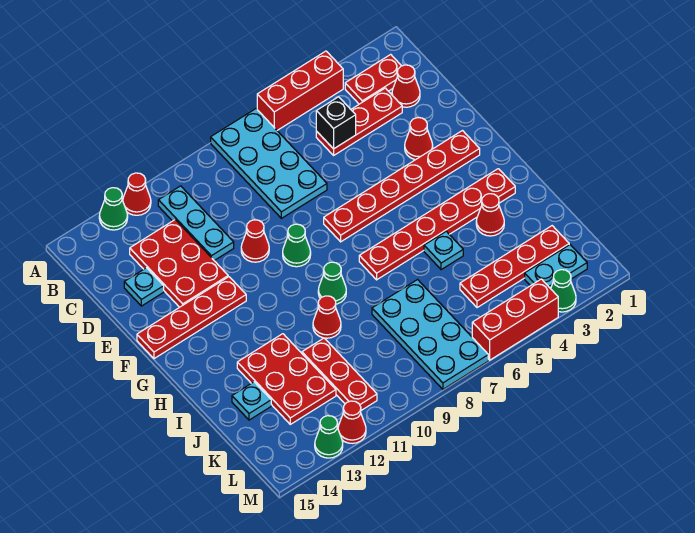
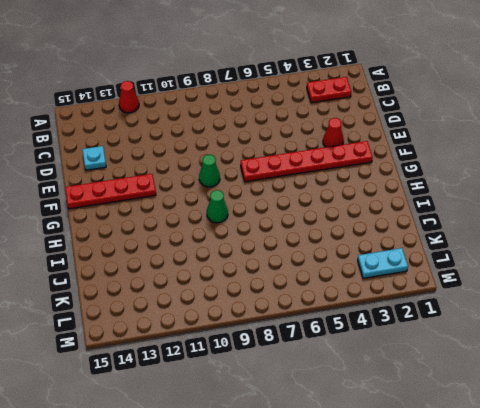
none -> red 1x3 brick [257,51,343,130]
none -> cyan 2x4 plate [211,109,327,218]
none -> green 1x1 cone [99,188,128,230]
none -> cyan 1x3 plate [158,186,234,261]

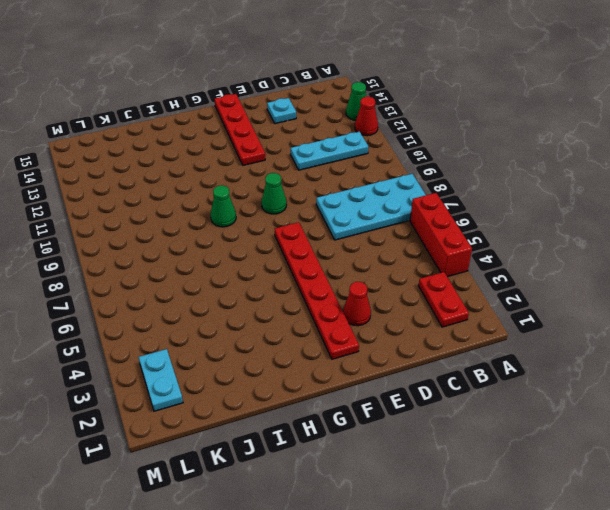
none -> red 1x1 cone [392,65,420,107]
none -> red 1x3 plate [316,88,402,155]
none -> red 2x3 plate [130,220,228,307]
none -> red 1x1 cone [241,220,269,262]

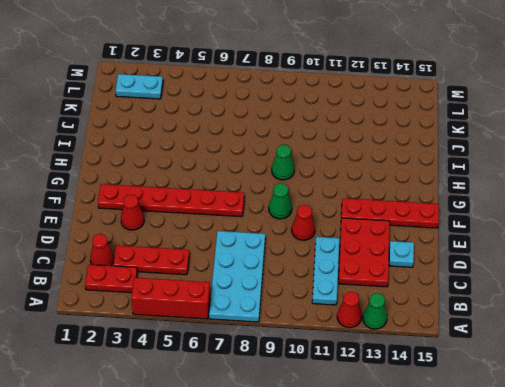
none -> red 1x6 plate [359,169,515,280]
none -> red 1x1 cone [476,194,504,236]
none -> cyan 1x1 plate [424,231,463,270]
none -> red 1x1 cone [313,296,341,338]

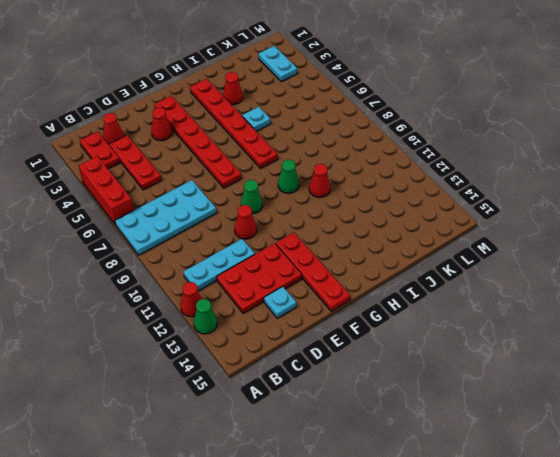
none -> red 2x3 plate [237,334,336,424]
none -> cyan 2x4 plate [372,280,488,389]
none -> red 1x3 plate [302,338,377,410]
none -> cyan 1x1 plate [232,382,271,420]

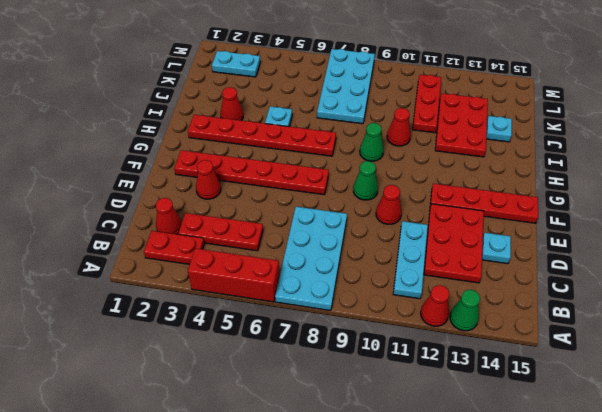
none -> red 1x4 plate [460,226,569,308]
none -> green 1x1 cone [551,270,576,312]
none -> red 1x3 brick [472,279,558,360]
none -> red 1x1 cone [338,401,366,443]

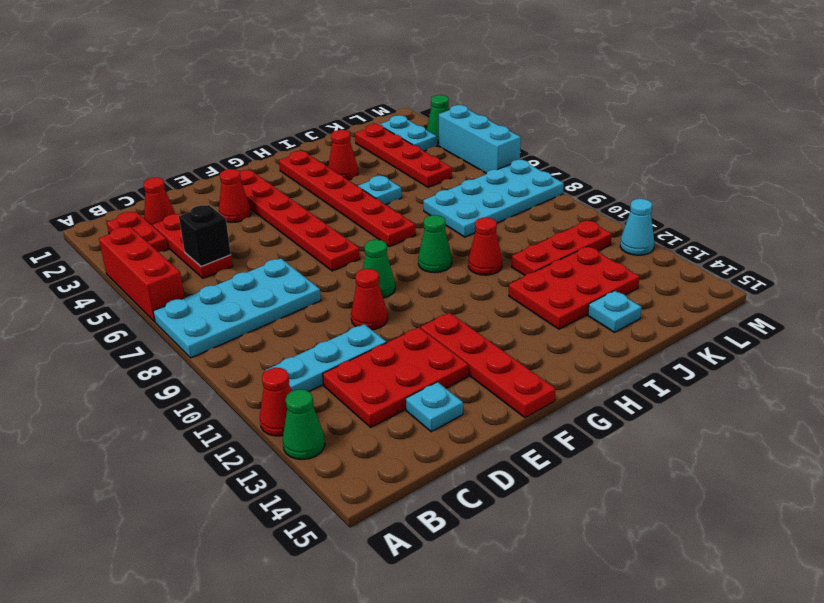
cyan 1x3 brick [439,105,521,173] -> red 1x3 brick [472,279,558,360]
cyan 1x1 cone [620,199,654,255] -> red 1x1 cone [338,401,366,443]
none -> green 1x1 cone [315,416,343,458]

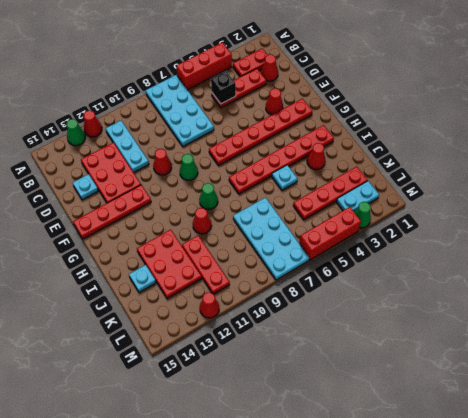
none -> green 1x1 cone [315,416,343,458]

